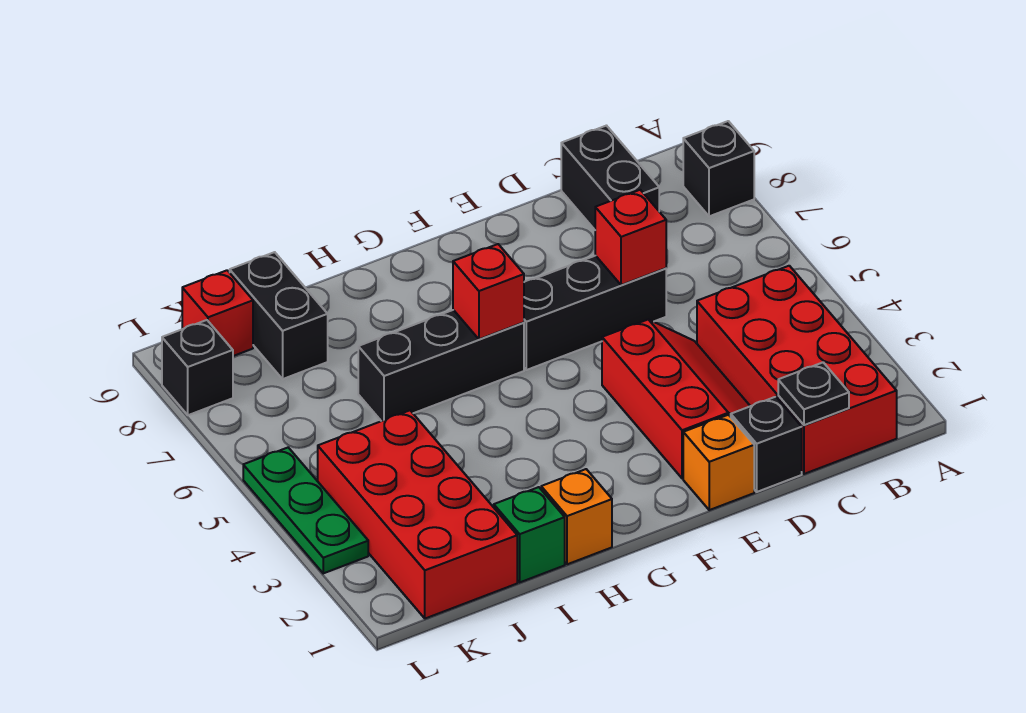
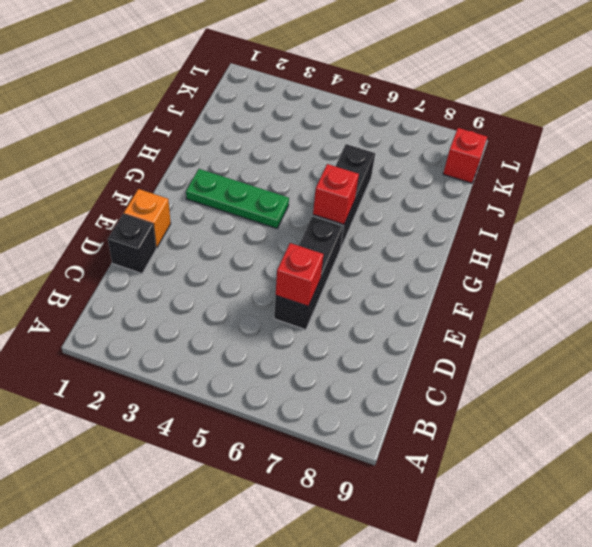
green 1x3 plate [186,169,289,228] -> green 1x3 plate moved to [243,448,368,573]
none -> black 1x1 brick [683,121,754,216]
none -> red 2x4 brick [697,266,897,474]
none -> black 1x2 brick [561,126,659,230]

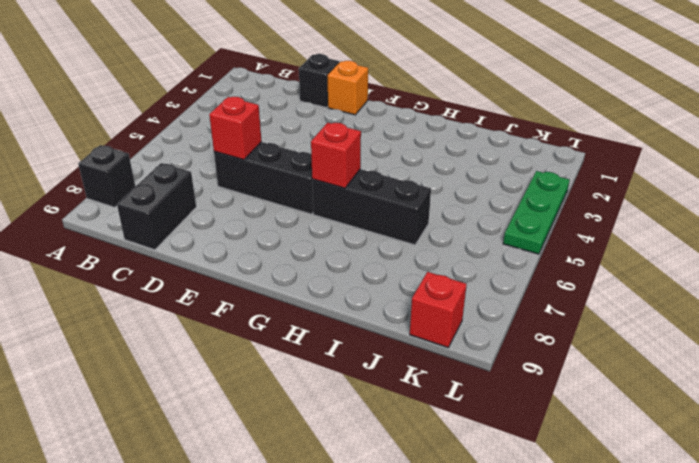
none -> red 2x4 brick [697,266,897,474]
none -> red 2x3 slope [602,320,750,479]
none -> orange 1x1 brick [541,469,612,564]

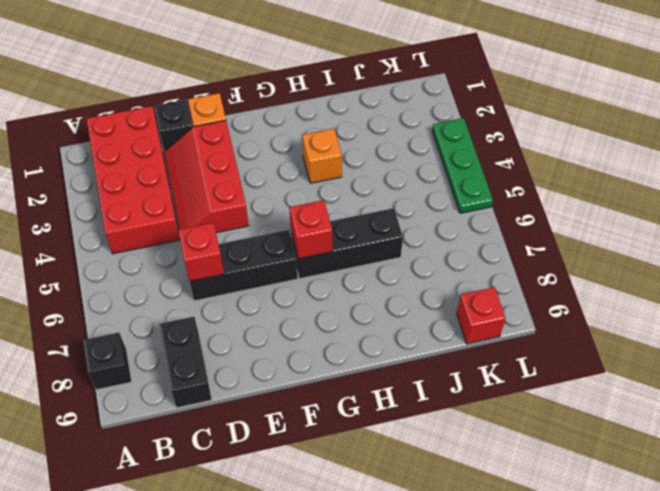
orange 1x1 brick [302,128,342,183] -> orange 1x1 brick moved to [541,469,612,564]
none -> green 1x1 brick [494,487,565,582]
none -> red 2x4 brick [318,410,517,619]
none -> black 1x2 brick [230,252,328,379]

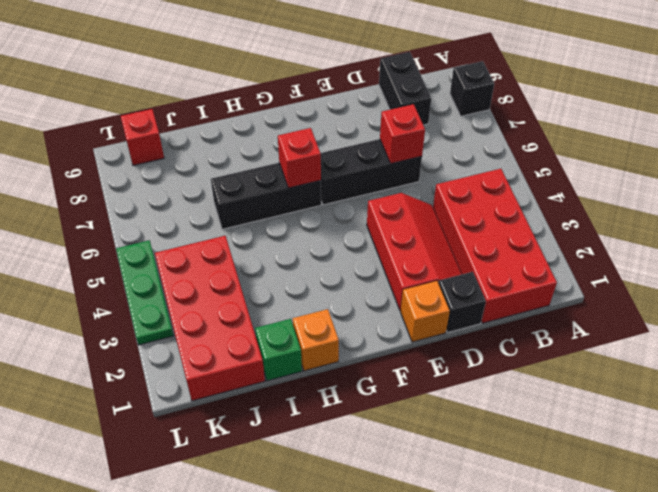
none -> black 1x2 brick [230,252,328,379]
none -> black 1x1 brick [162,320,233,415]
none -> black 1x1 plate [778,363,849,425]

